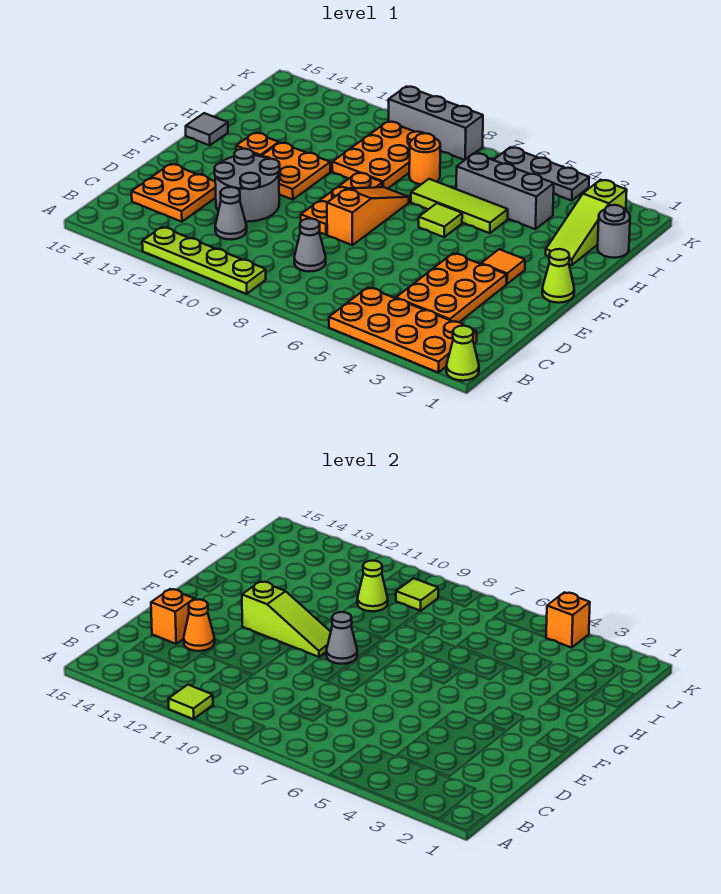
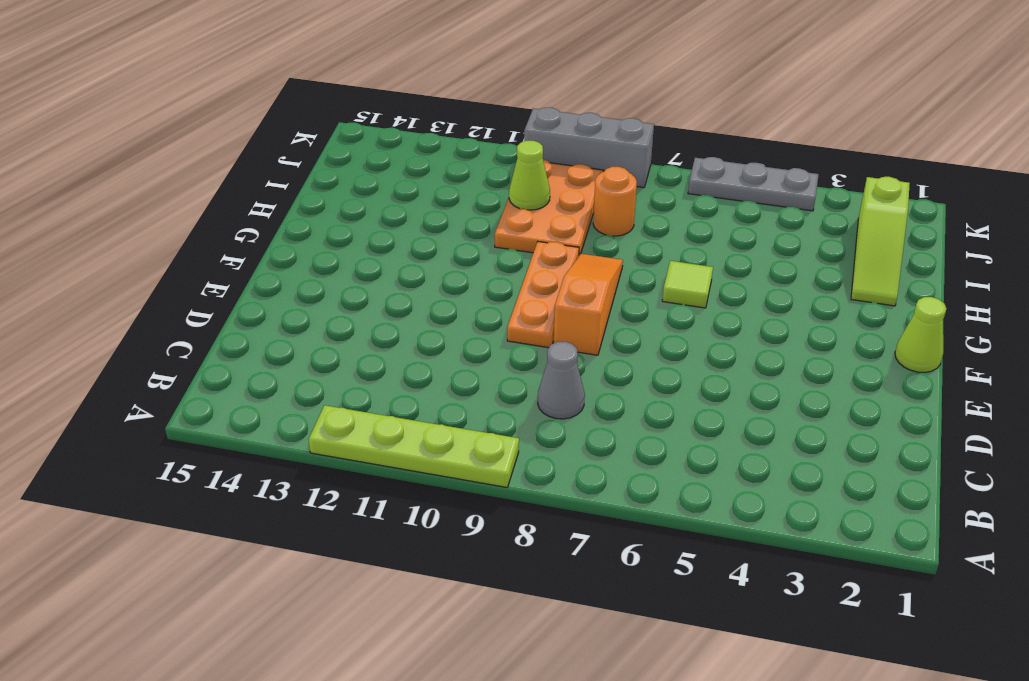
none -> lime 1x1 cone [446,326,479,381]
none -> orange 2x4 plate [329,287,477,372]
none -> orange 2x3 plate [396,253,506,322]
none -> grey 1x1 cone [215,187,247,240]

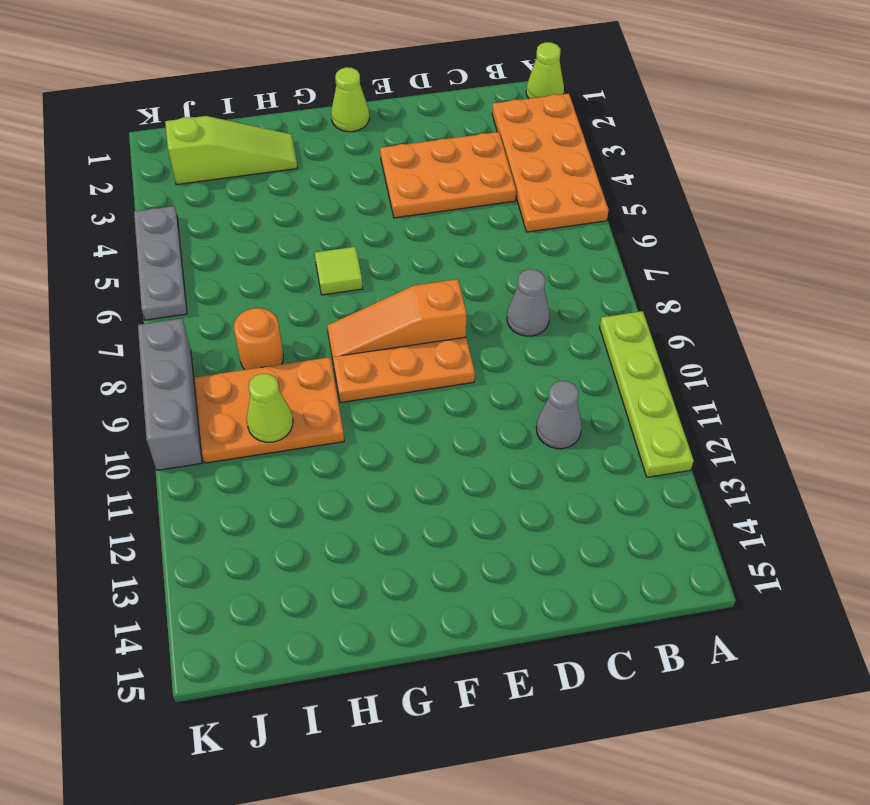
none -> orange 2x2 plate [132,164,216,222]
none -> grey 2x2 round brick [214,149,280,222]
none -> orange 1x1 tile [481,249,525,284]
none -> orange 2x2 plate [261,143,330,200]

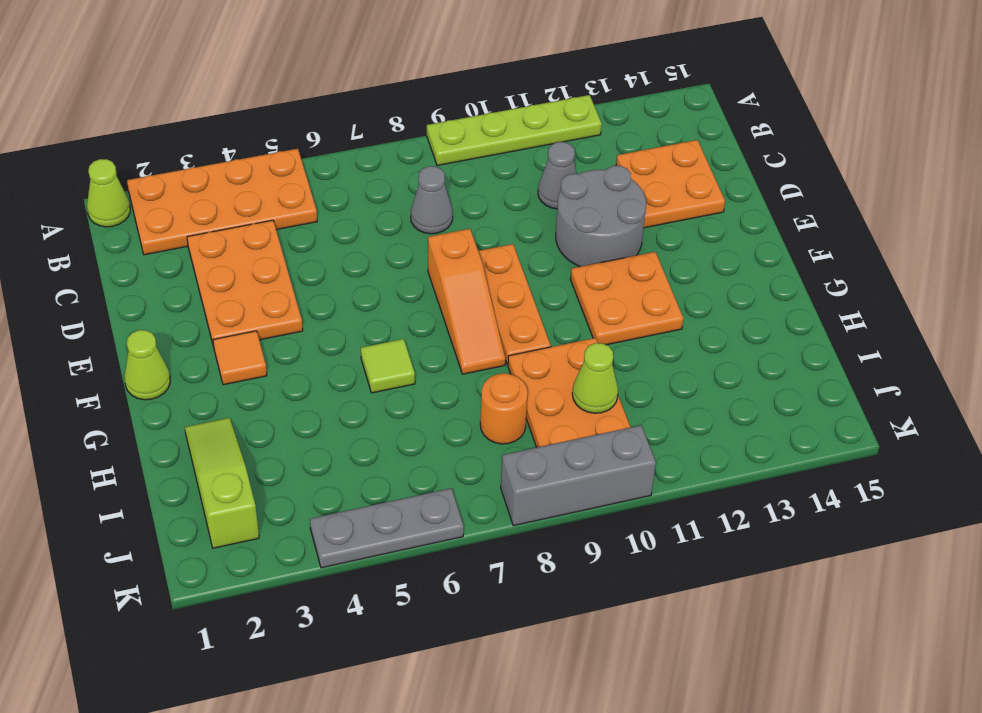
none -> orange 1x1 plate [236,133,279,156]
none -> grey 1x1 tile [186,113,228,145]
none -> lime 1x3 tile [411,179,508,233]
none -> grey 1x1 round brick [598,205,630,258]

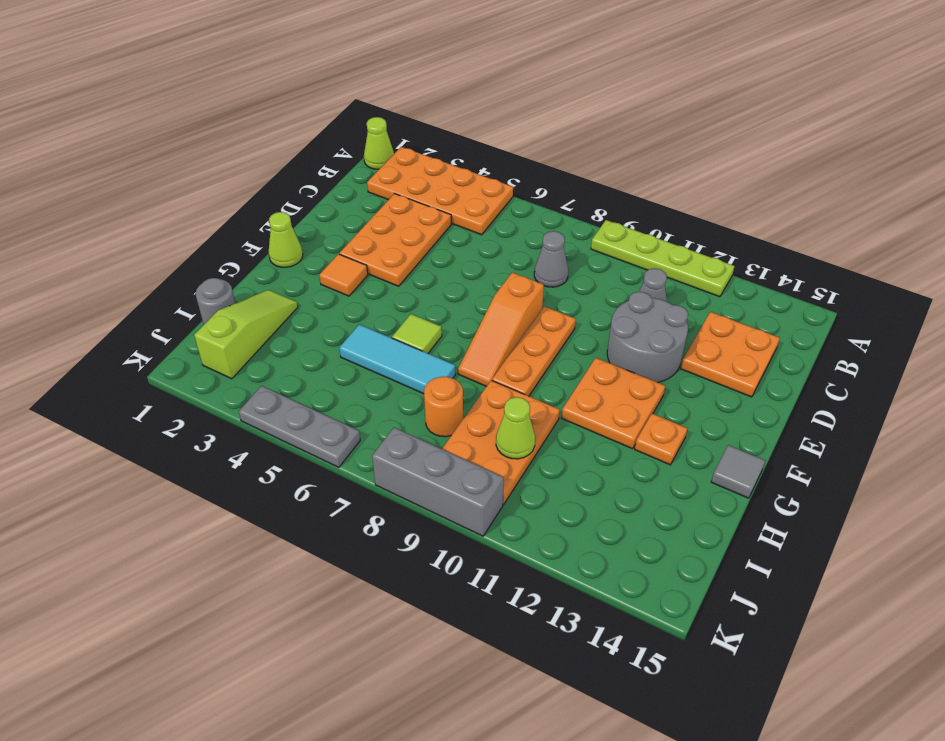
cyan 1x3 tile [339,324,456,394] -> lime 1x3 tile [411,179,508,233]
none -> grey 1x3 brick [456,153,554,229]
none -> lime 1x1 tile [168,685,213,719]
none -> orange 1x1 cone [184,599,215,651]
none -> orange 1x1 brick [151,589,194,644]

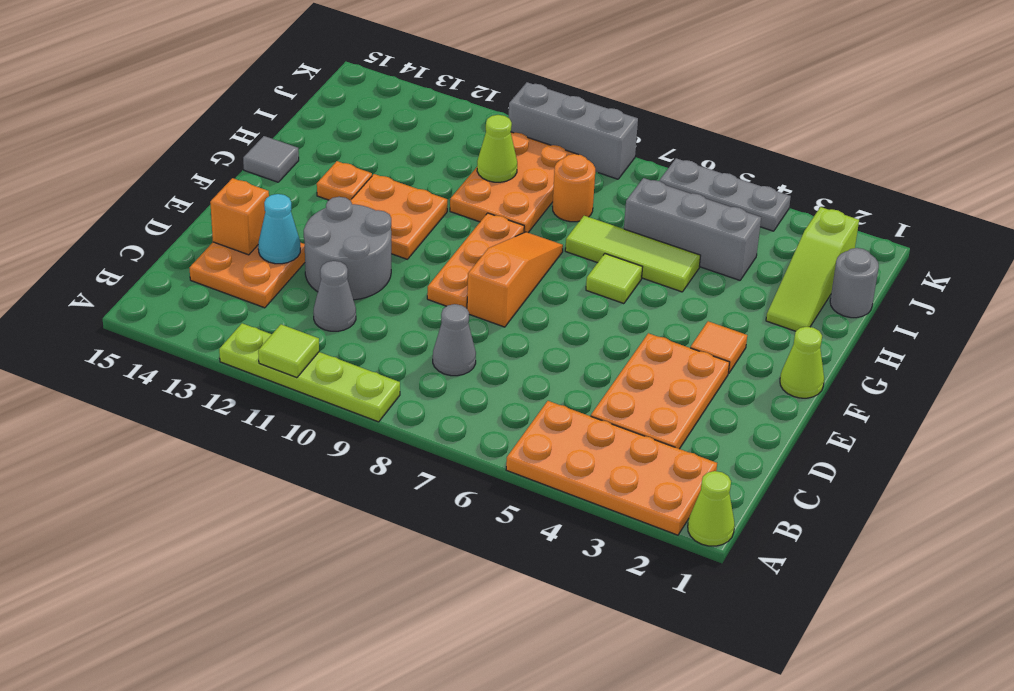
cyan 1x1 cone [258,194,300,264] -> orange 1x1 cone [184,599,215,651]
none -> grey 1x1 cone [326,612,357,664]
none -> lime 1x3 slope [242,581,331,657]
none -> lime 1x1 tile [396,578,438,611]
none -> orange 1x1 brick [546,592,590,648]

